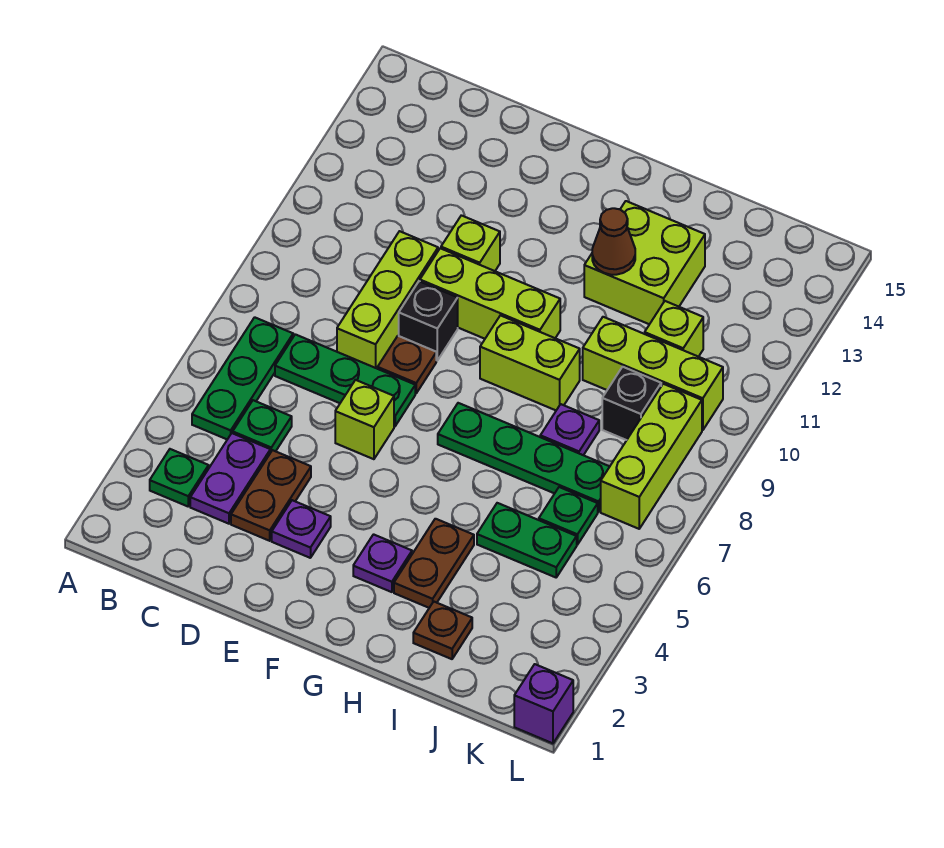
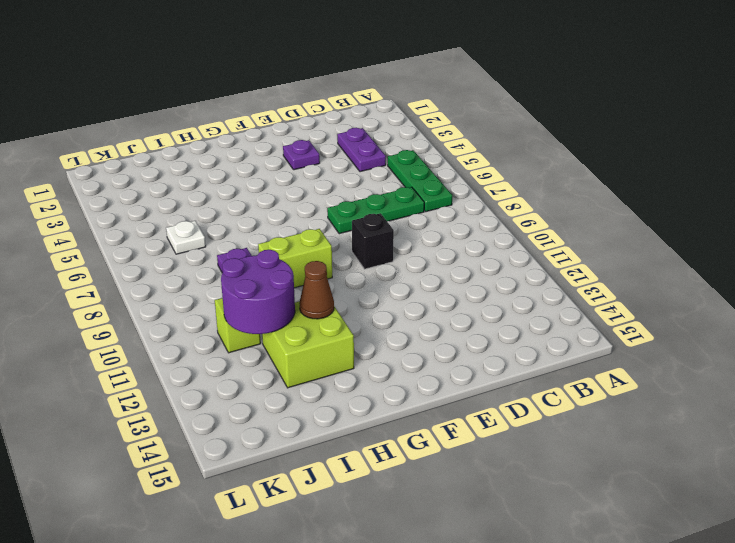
purple 2x2 round brick [221,250,295,334] -> none
white 1x1 plate [166,221,206,254] -> green 1x1 plate [539,487,598,545]
none -> green 1x1 plate [150,449,209,506]
none -> green 1x1 plate [233,400,292,453]
none -> brown 1x2 plate [231,450,311,541]

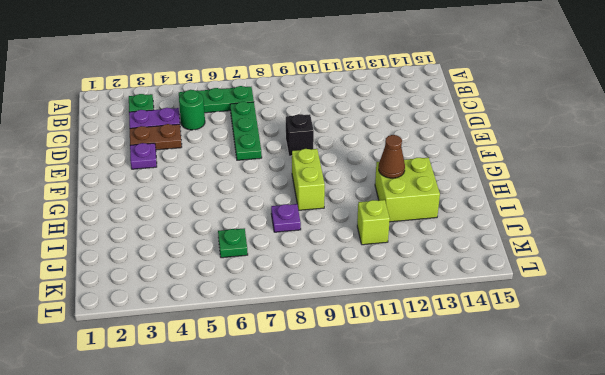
green 1x1 round brick [179,90,205,130] -> green 1x1 plate [233,400,292,453]
none -> lime 1x3 brick [337,231,438,369]
none -> lime 1x1 brick [335,380,394,459]
none -> brown 1x1 plate [378,336,436,393]

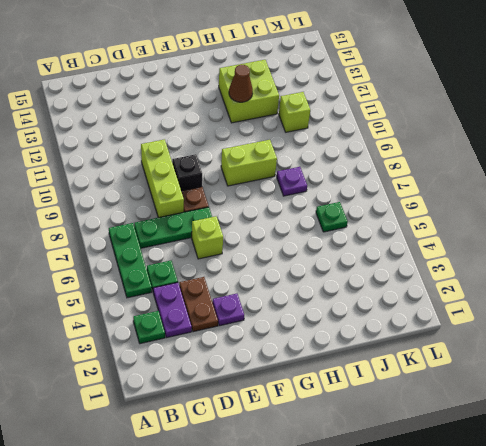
none -> lime 1x3 brick [420,248,560,339]
none -> lime 1x1 brick [441,215,500,271]
none -> purple 1x1 plate [353,534,412,592]

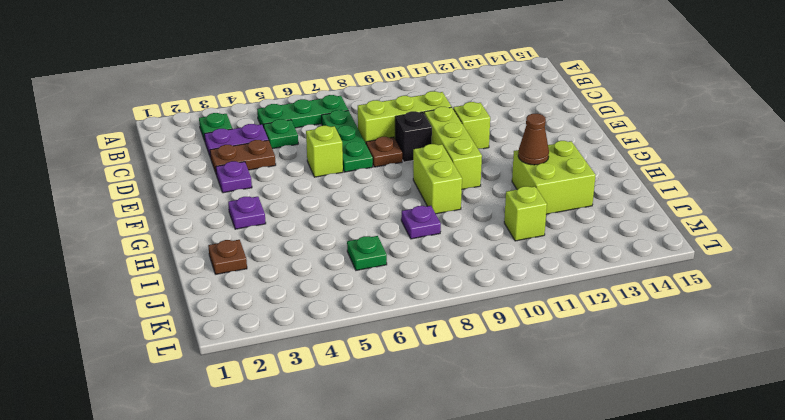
none -> green 1x4 plate [438,403,610,512]
none -> brown 1x2 plate [394,519,474,608]
none -> green 1x2 plate [477,503,577,577]

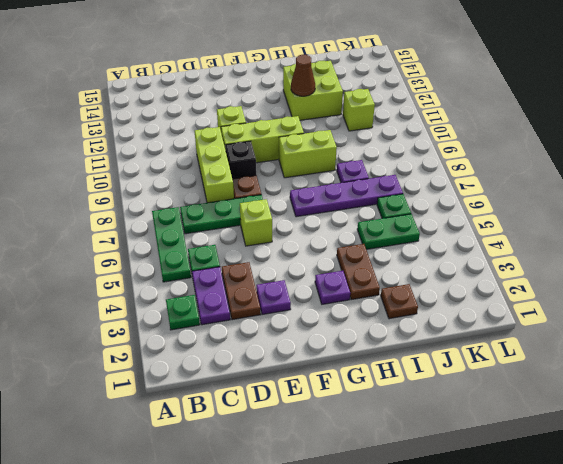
purple 1x4 plate [290,175,403,217] -> green 1x4 plate [438,403,610,512]
none -> lime 1x3 brick [583,317,723,430]
none -> black 1x1 brick [602,367,661,440]
none -> lime 1x3 brick [601,384,702,529]

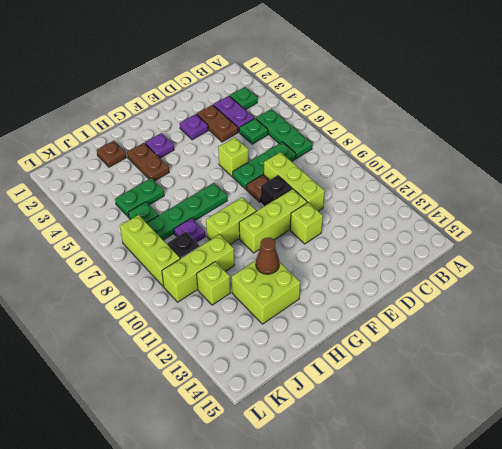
none -> purple 1x1 brick [514,664,573,743]

